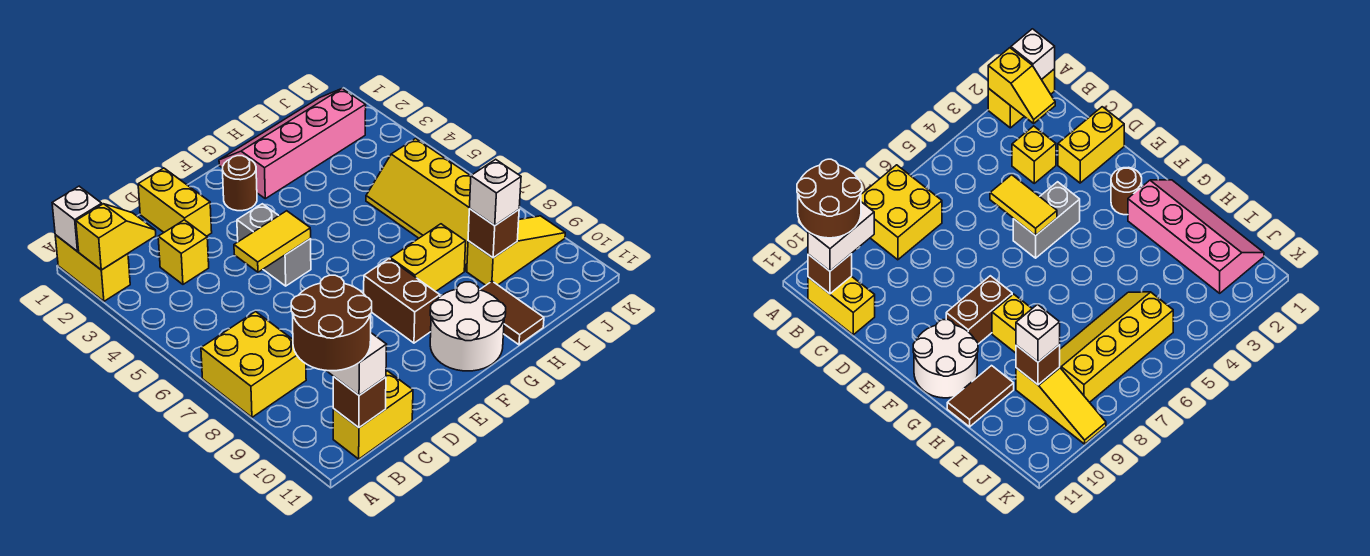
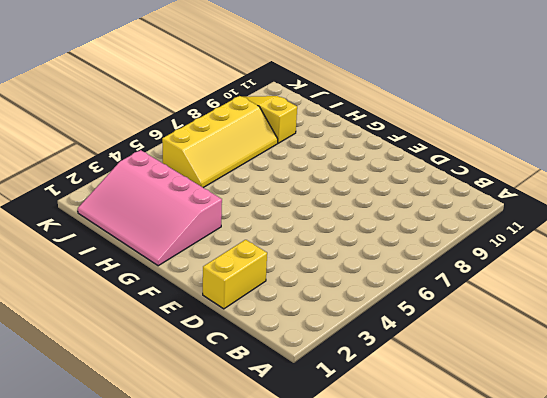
pink 3x4 slope [78,150,222,266] -> pink 2x4 slope [219,89,366,199]
none -> yellow 1x2 brick [55,235,130,301]
none -> yellow 2x2 brick [201,312,306,417]
none -> yellow 1x2 brick [333,371,413,459]

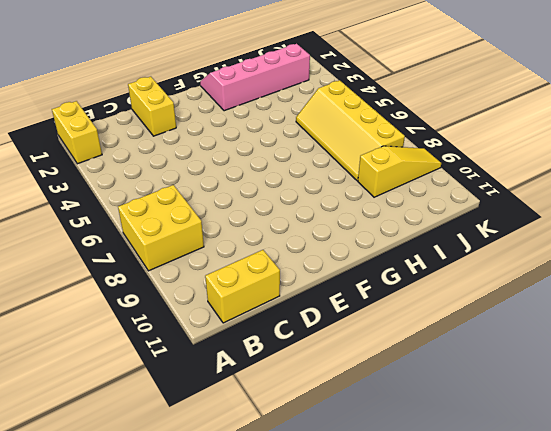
none -> yellow 1x1 brick [158,220,209,284]
none -> grey 1x2 brick [237,204,311,286]
none -> brown 1x1 round brick [223,156,257,211]

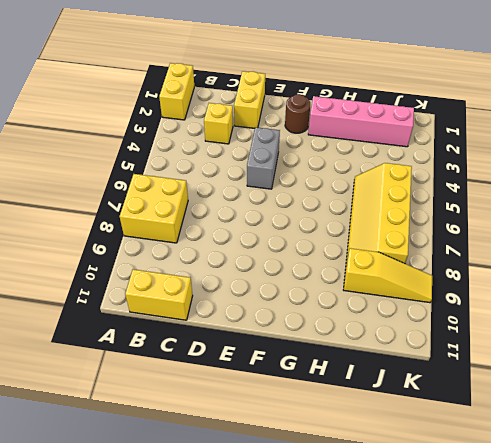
none -> brown 1x2 brick [364,259,440,343]
none -> white 2x2 round brick [430,282,506,371]
none -> yellow 1x2 brick [390,224,466,292]

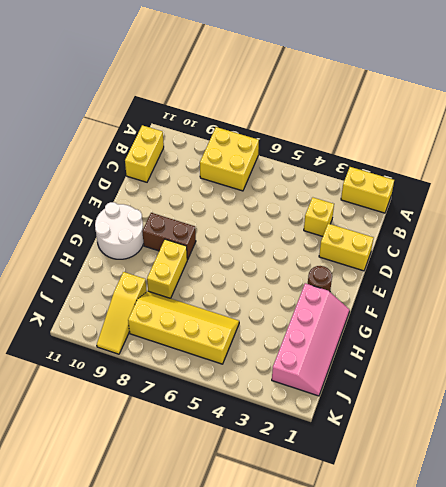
none -> grey 1x2 brick [237,204,311,286]
none -> brown 1x2 tile [480,281,544,345]
none -> white 1x1 brick [52,186,102,251]

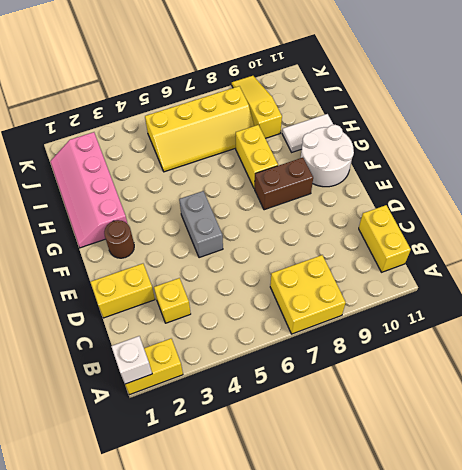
grey 1x2 brick [179,191,223,258] -> grey 1x2 brick turned to [237,204,311,286]
white 1x2 tile [282,114,334,152] -> brown 1x2 tile [480,281,544,345]
none -> yellow 1x2 slope [76,204,156,270]
none -> brown 1x1 brick [333,377,386,428]
none -> yellow 1x2 tile [234,211,311,272]

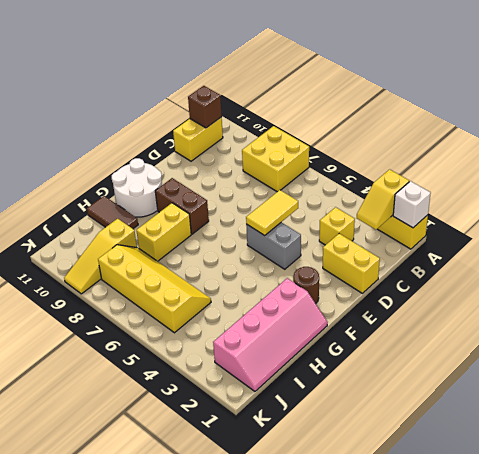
none -> brown 1x1 brick [468,209,519,258]
none -> white 1x2 brick [326,333,387,395]
none -> white 1x1 brick [470,159,521,225]

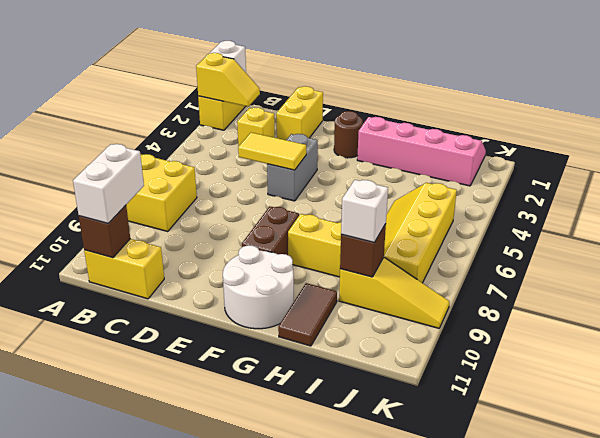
none -> brown 2x2 round brick [291,275,372,371]

